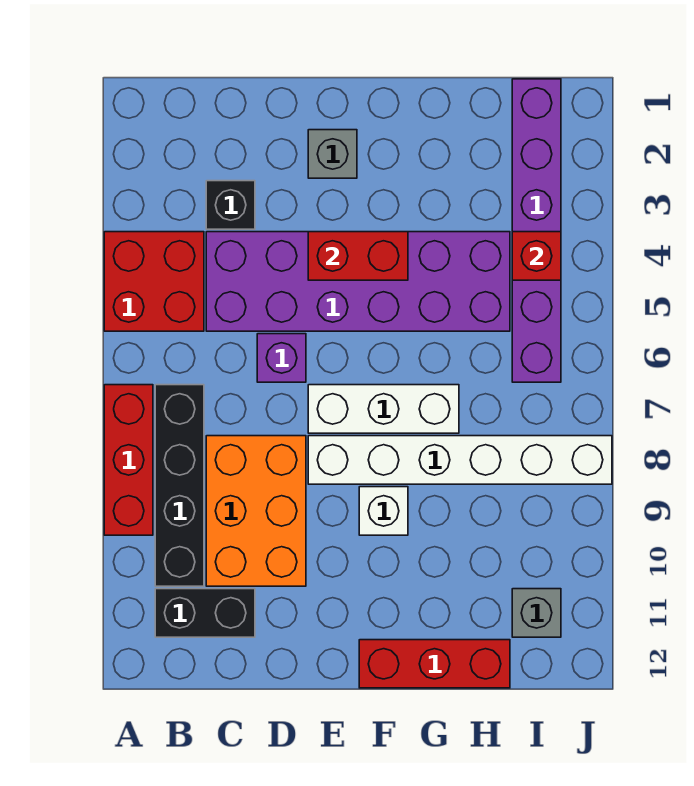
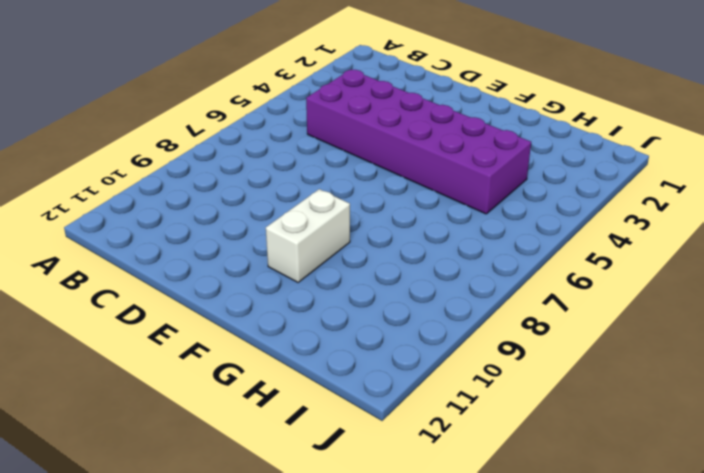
white 1x2 brick [266,189,350,282] -> white 1x1 brick [359,487,408,535]
none -> red 2x2 brick [104,232,204,331]
none -> red 1x3 brick [104,385,153,535]
none -> black 1x4 brick [155,385,204,586]

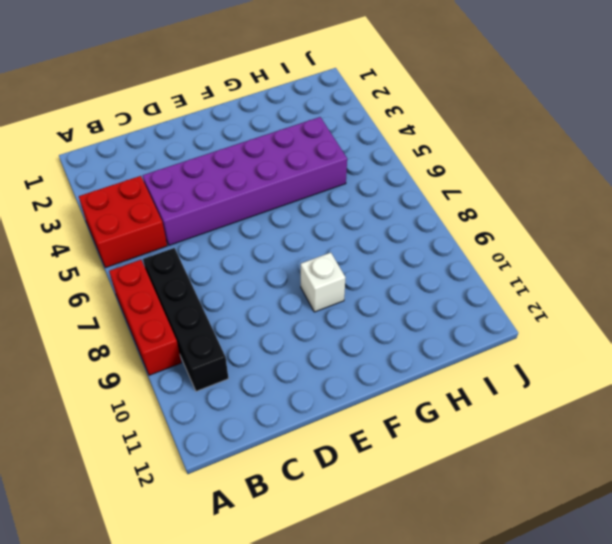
none -> black 1x2 brick [155,589,255,637]
none -> black 1x1 brick [206,181,255,229]
none -> orange 2x3 brick [206,436,306,586]

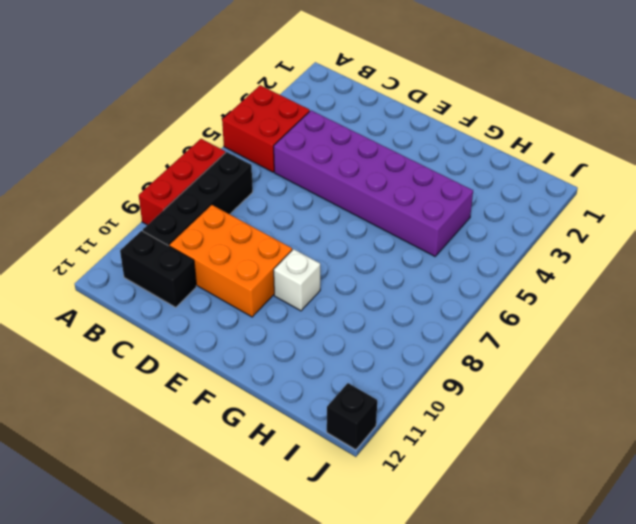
orange 2x3 brick [169,205,292,317] -> orange 2x3 brick turned to [206,436,306,586]
black 1x1 brick [327,383,377,450] -> black 1x1 brick moved to [206,181,255,229]
none -> purple 1x1 brick [257,334,306,382]
none -> grey 1x1 brick [308,130,357,178]
none -> white 1x3 brick [308,385,459,433]

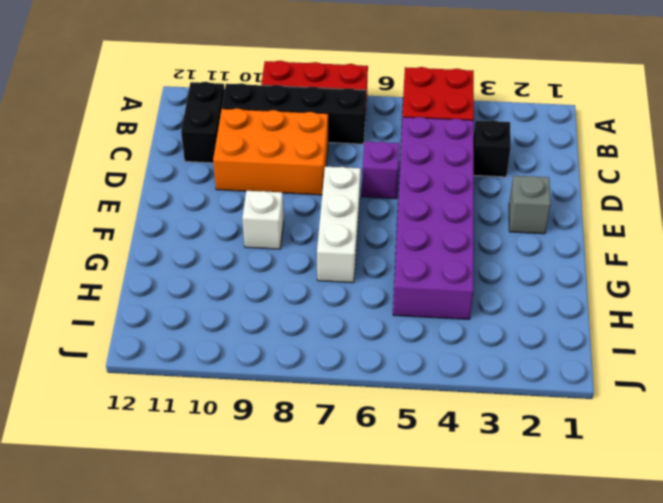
none -> white 1x6 brick [308,436,612,484]
none -> red 1x3 brick [359,640,510,688]
none -> purple 1x6 brick [512,79,561,382]

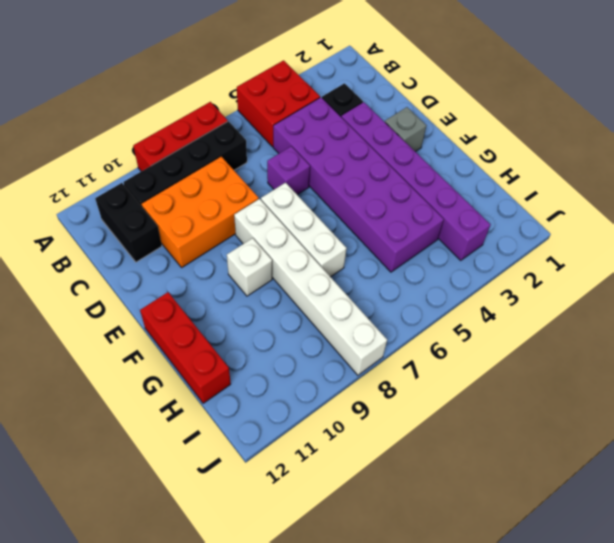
purple 1x6 brick [341,102,491,260] -> purple 1x6 brick turned to [512,79,561,382]
none -> grey 1x1 brick [512,589,561,637]
none -> red 1x2 brick [308,232,408,280]
none -> red 1x1 brick [512,232,561,280]

